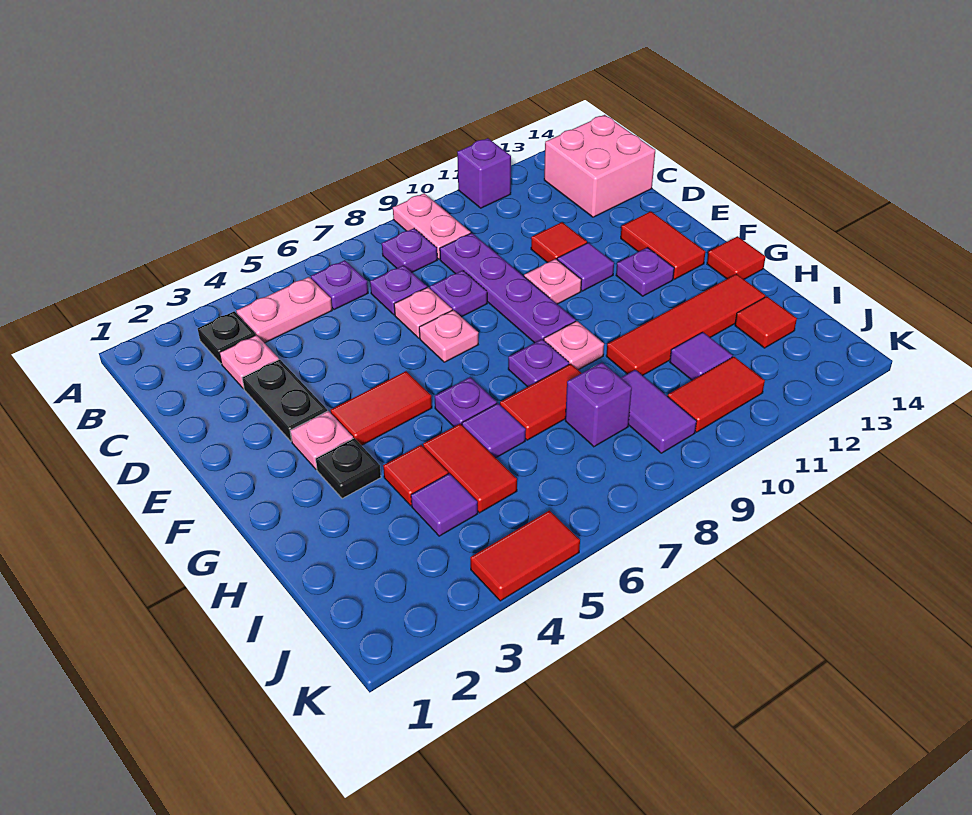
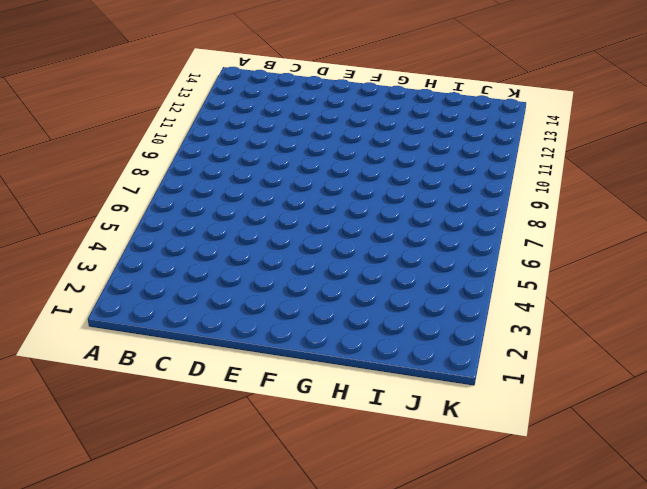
none -> pink 1x2 plate [393,193,471,259]
none -> purple 1x1 brick [457,138,511,208]
none -> black 1x1 plate [198,311,256,364]
none -> pink 1x2 plate [236,277,332,343]

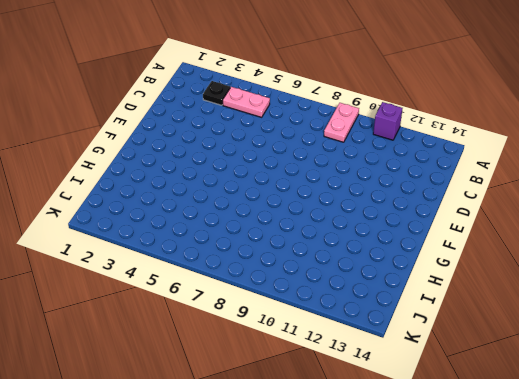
none -> purple 1x1 plate [311,260,368,310]
none -> purple 1x1 plate [382,228,437,272]
none -> pink 2x2 brick [544,115,655,217]
none -> pink 1x1 plate [220,335,279,389]

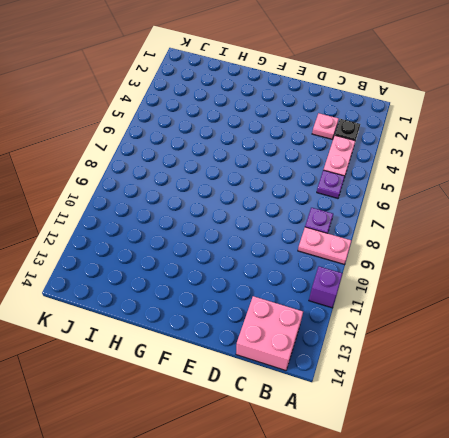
none -> purple 1x1 plate [370,265,427,315]
none -> purple 1x4 plate [440,233,576,343]
none -> black 1x2 plate [242,359,327,441]
none -> pink 1x1 plate [394,287,452,338]

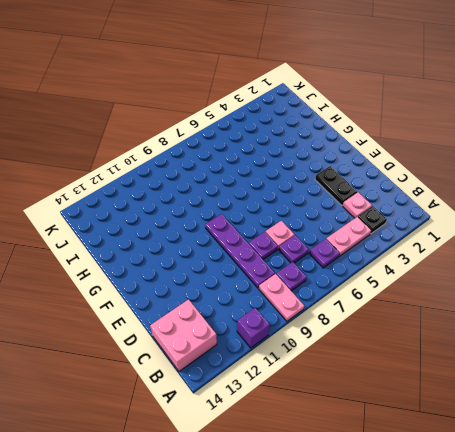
none -> red 1x1 tile [531,222,587,263]
none -> pink 1x1 plate [419,310,478,362]
none -> pink 1x1 plate [524,259,581,304]
none -> purple 1x1 tile [557,243,614,291]

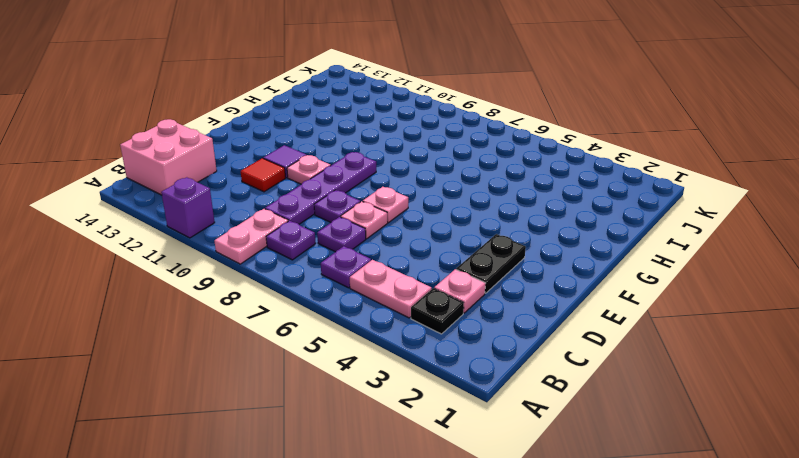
none -> red 1x2 tile [621,211,705,279]
none -> pink 1x1 plate [290,411,353,469]
none -> red 1x2 tile [331,371,432,446]
none -> purple 1x1 plate [616,248,674,296]

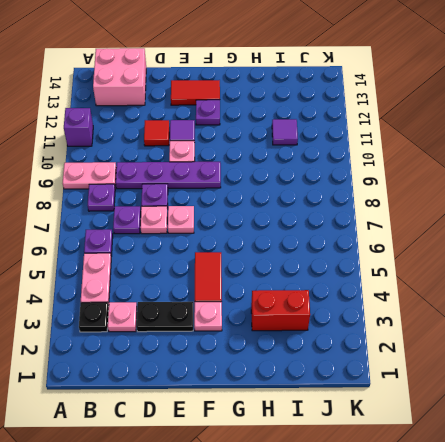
red 1x2 brick [251,290,310,331] -> none
none -> black 1x1 plate [316,438,381,499]
none -> purple 1x1 plate [434,377,497,427]
none -> purple 1x1 plate [508,339,569,387]
none -> pink 1x1 plate [544,321,604,370]

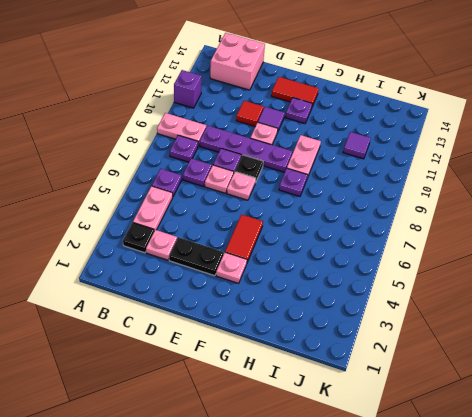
black 1x1 plate [235,155,263,183] -> black 1x1 plate moved to [316,438,381,499]
pink 1x2 plate [287,135,321,178] -> pink 1x1 plate [544,321,604,370]
none -> purple 1x1 plate [434,377,497,427]
none -> red 1x1 tile [707,236,766,279]
none -> red 1x1 tile [383,445,448,506]
none -> red 1x2 tile [423,424,517,513]

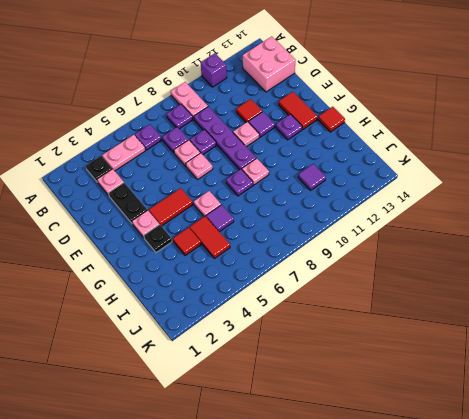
pink 1x1 plate [194,191,221,216] -> purple 1x1 plate [434,377,497,427]
none -> red 1x2 tile [500,364,582,440]
none -> red 1x4 tile [606,274,765,376]
none -> purple 1x1 tile [411,473,478,536]
none -> purple 1x1 brick [565,362,632,447]

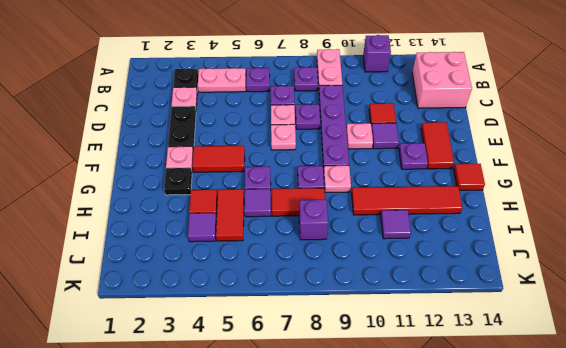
none -> purple 1x2 tile [621,370,697,453]
none -> red 1x1 tile [735,296,797,348]
none -> red 1x2 tile [668,357,765,432]
none -> red 1x2 tile [470,510,580,601]

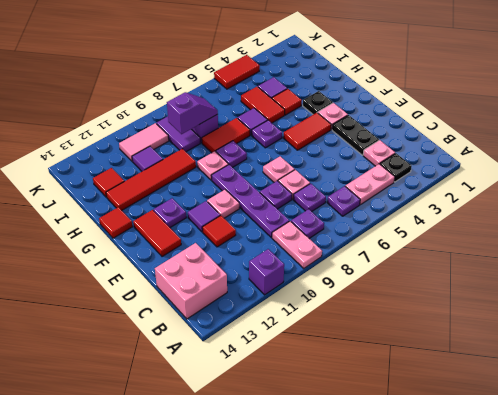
purple 1x2 slope [167,92,218,134] -> none
pink 1x2 tile [119,123,169,162] -> red 1x2 tile [668,357,765,432]

